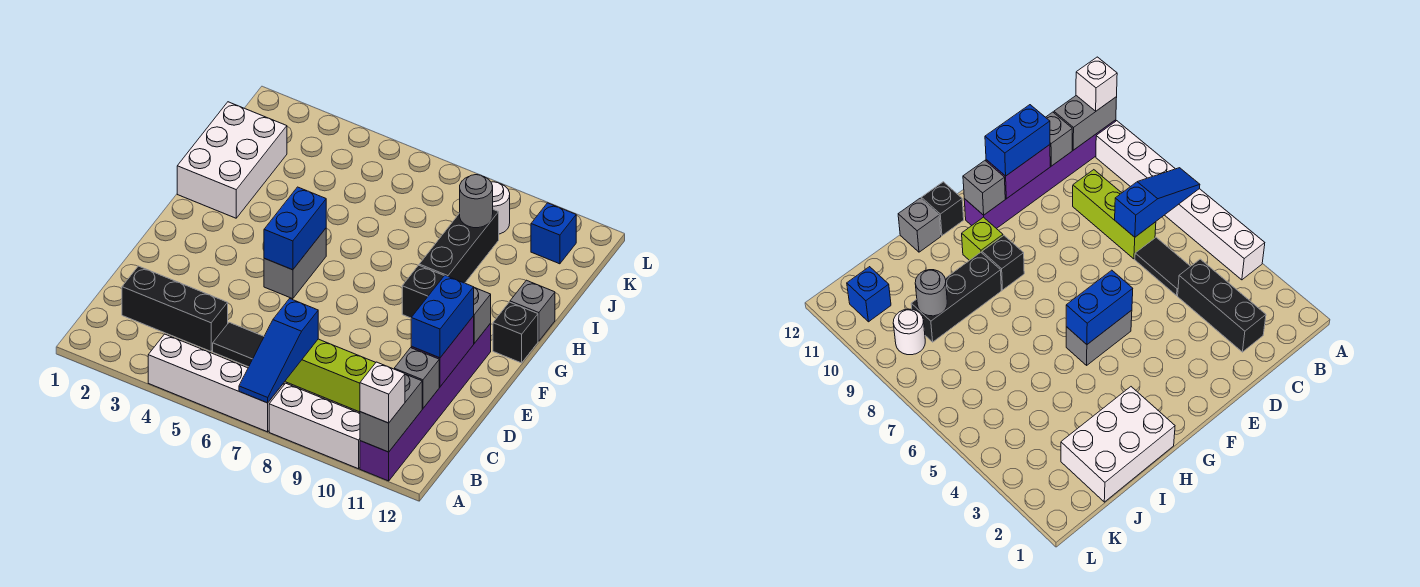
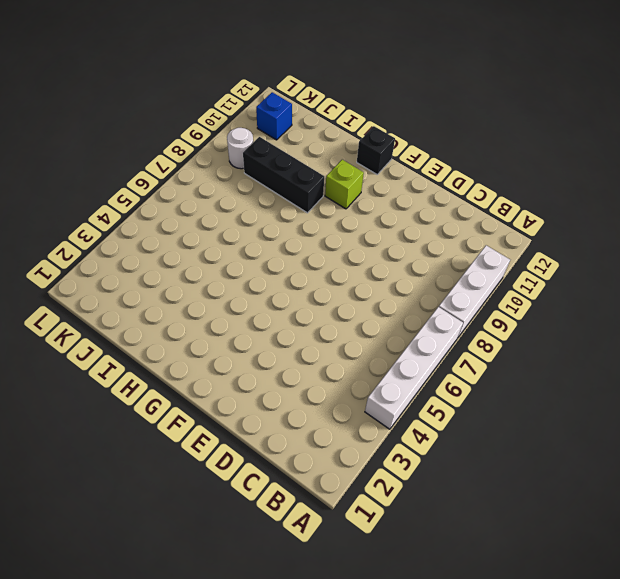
none -> purple 1x6 brick [360,323,491,481]
none -> black 1x3 brick [122,266,228,351]
none -> black 1x2 tile [213,322,264,367]

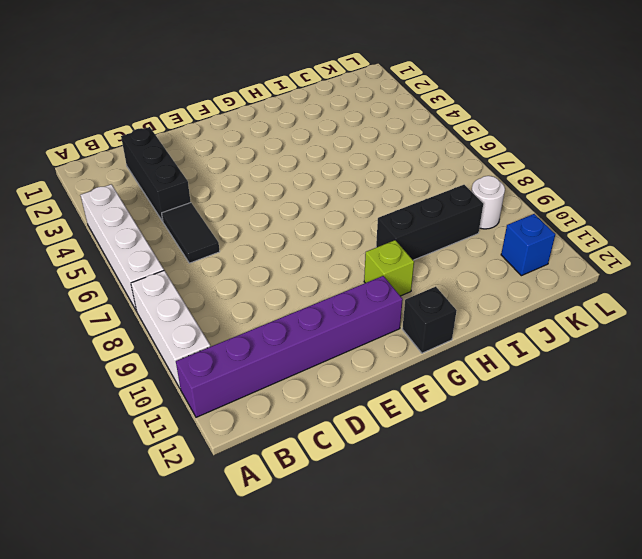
none -> lime 1x3 brick [285,339,376,412]
none -> grey 1x2 brick [264,228,326,299]
none -> black 1x1 brick [402,265,444,318]

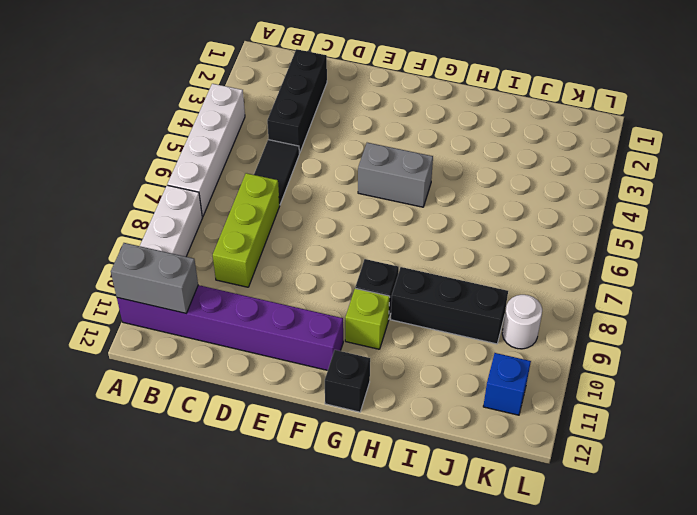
none -> white 2x3 brick [177,102,287,218]
none -> grey 1x1 brick [510,280,555,341]
none -> blue 1x3 slope [239,299,318,403]

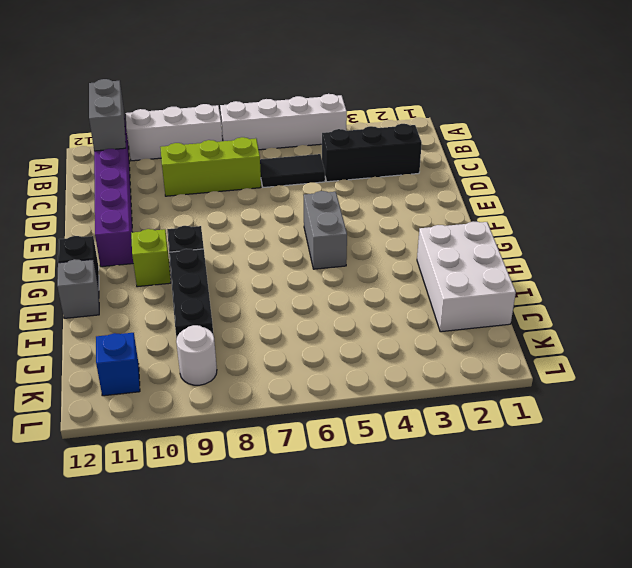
none -> blue 1x3 slope [239,299,318,403]
none -> grey 1x1 brick [394,348,439,408]
none -> purple 1x2 brick [411,316,474,387]

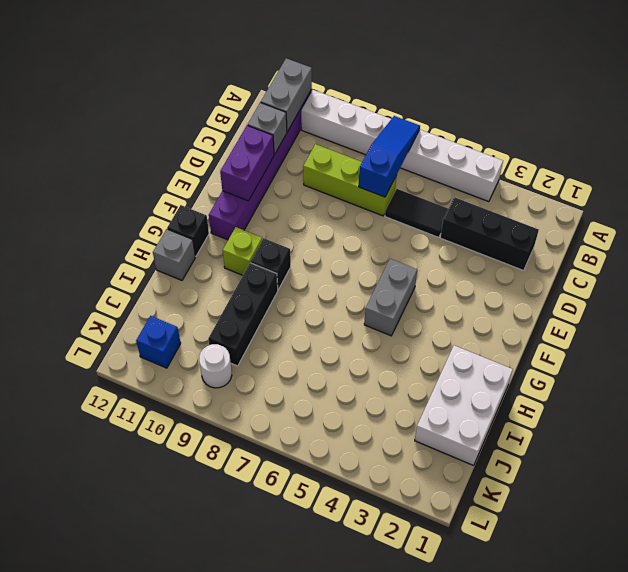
none -> blue 1x2 brick [264,187,326,270]
none -> grey 1x1 brick [474,288,491,343]
none -> grey 1x1 round brick [460,175,493,228]

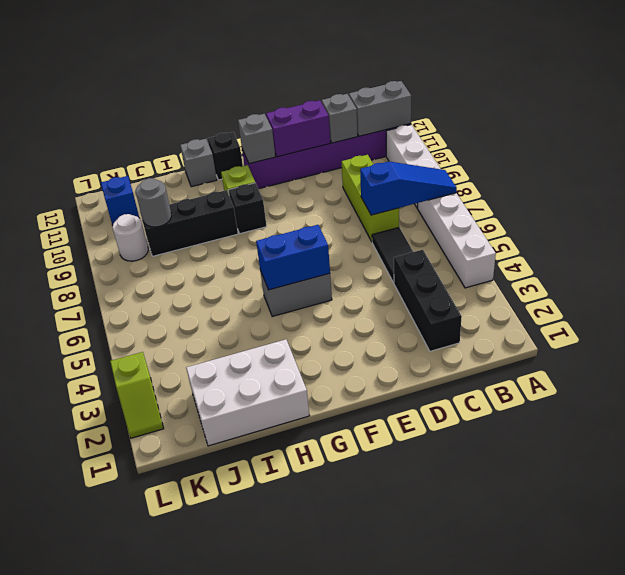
lime 1x2 slope [110,352,164,438] -> none
none -> white 1x1 brick [360,362,405,423]
none -> blue 1x2 brick [411,275,474,358]

